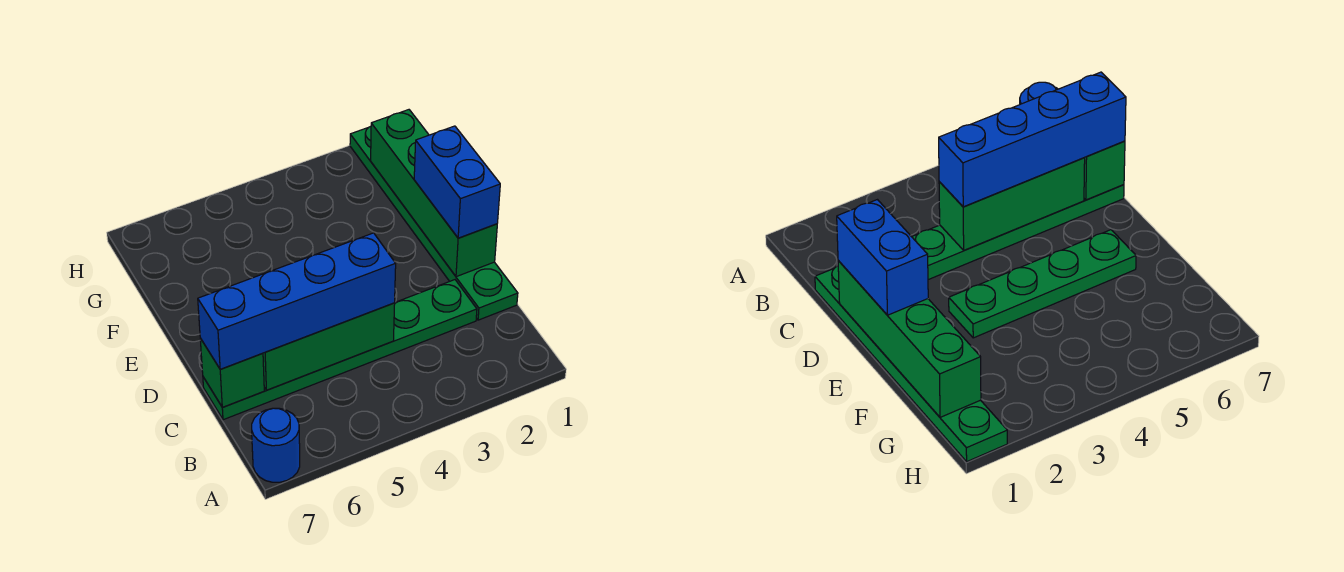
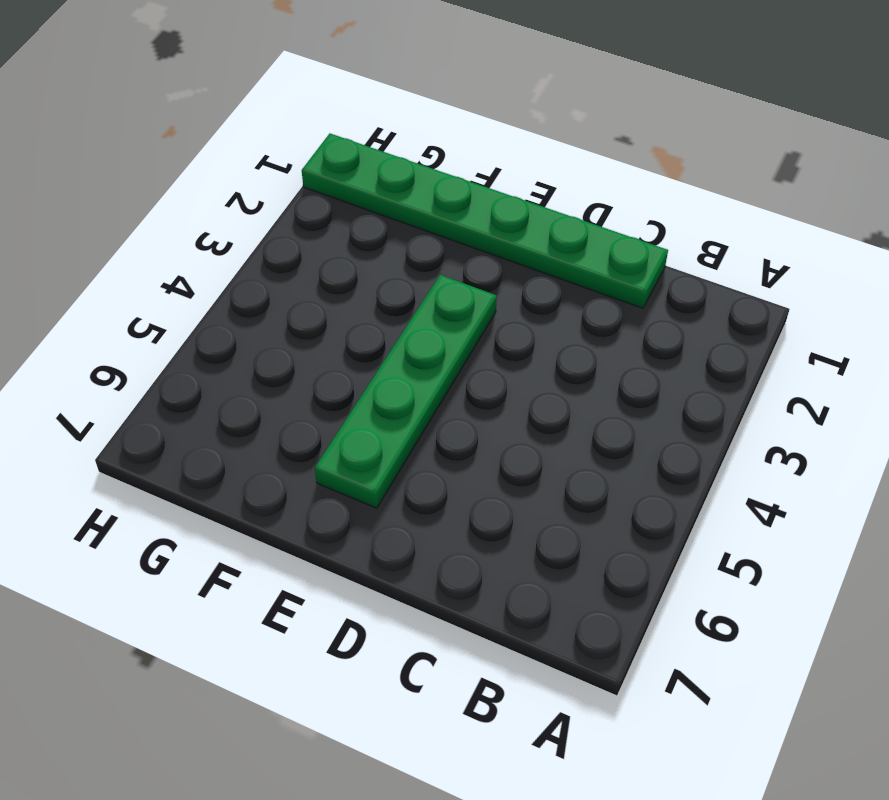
none -> blue 1x1 round brick [252,408,300,482]
none -> green 1x6 plate [203,280,477,420]

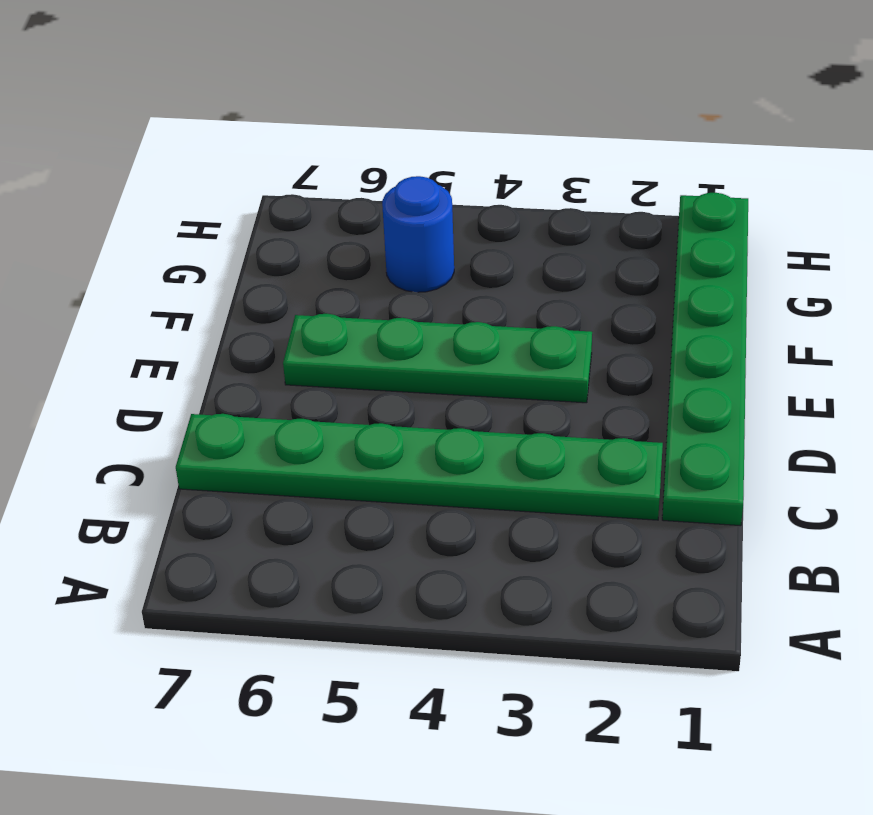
blue 1x1 round brick [382,176,454,292] -> blue 1x1 round brick moved to [252,408,300,482]
none -> green 1x3 brick [263,303,395,390]
none -> green 1x1 brick [200,338,264,407]

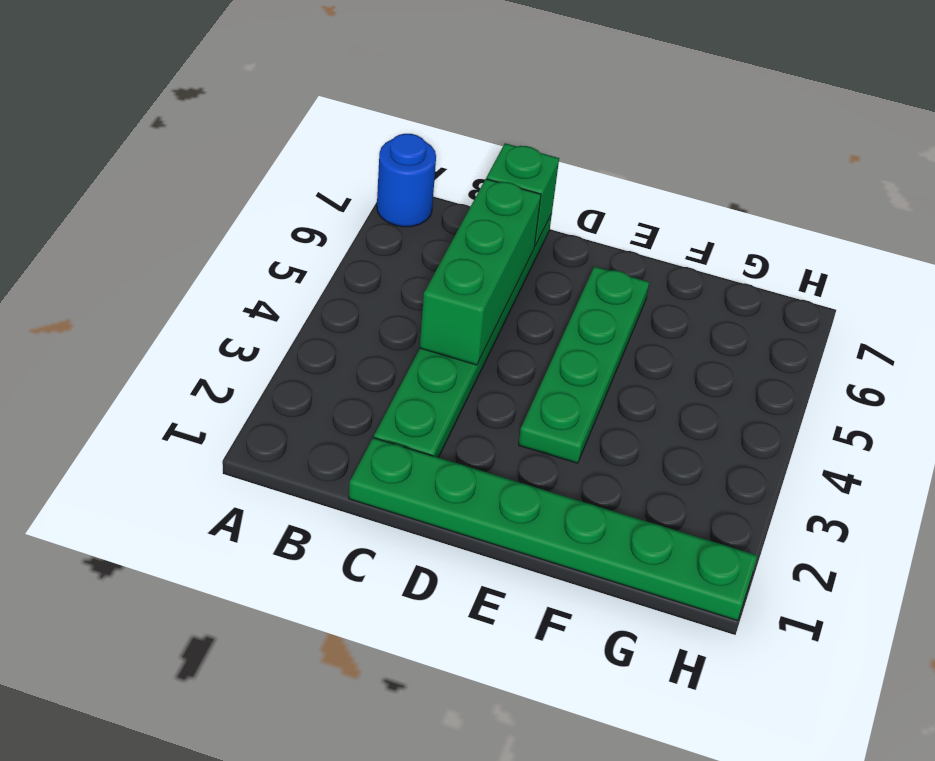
none -> green 1x4 brick [371,110,497,277]
none -> blue 1x4 brick [198,233,396,369]

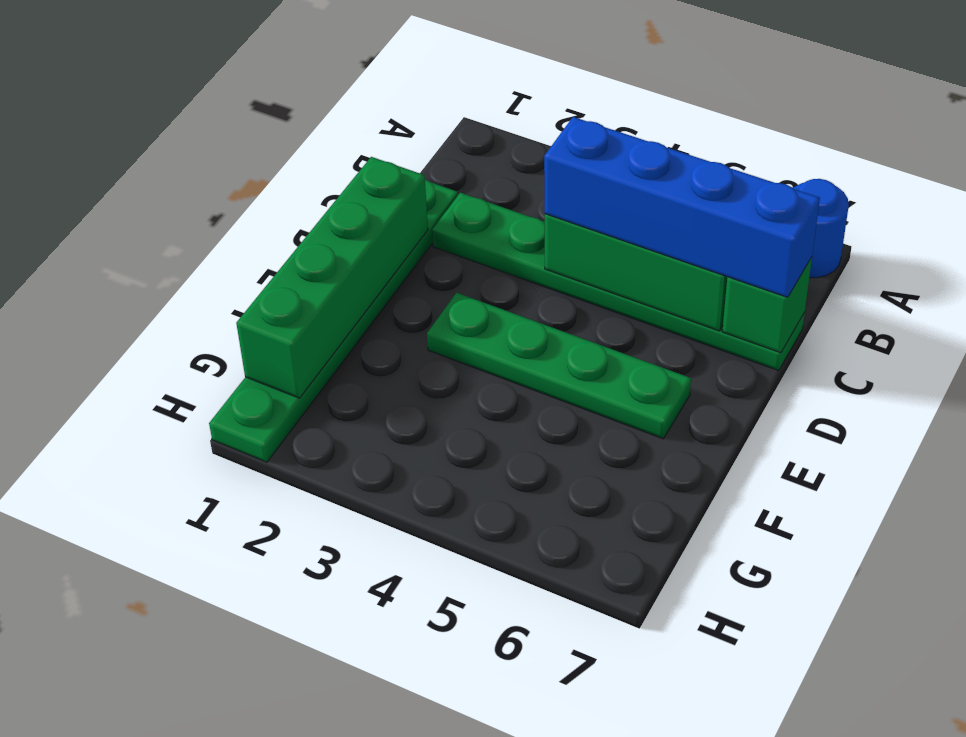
none -> blue 1x2 brick [414,126,500,238]

